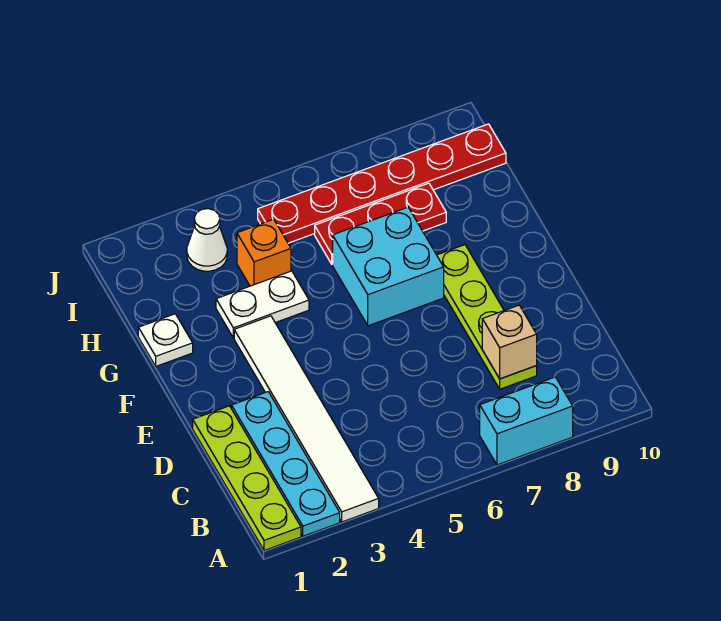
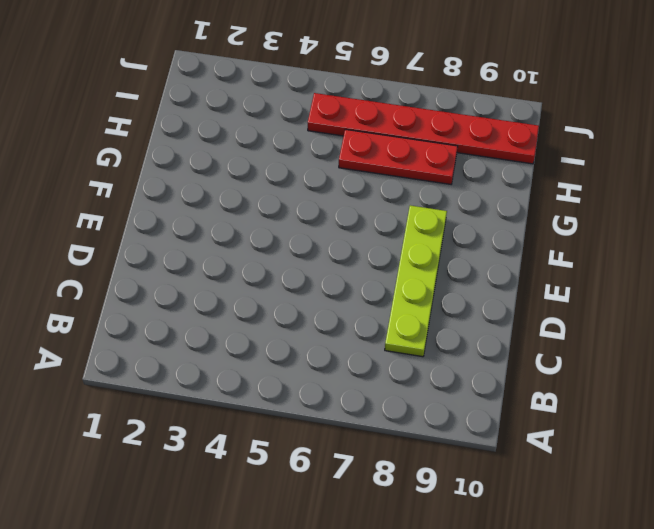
none -> lime 1x4 plate [193,406,301,551]
none -> cyan 1x4 plate [231,392,340,536]
none -> white 1x6 tile [234,316,379,522]

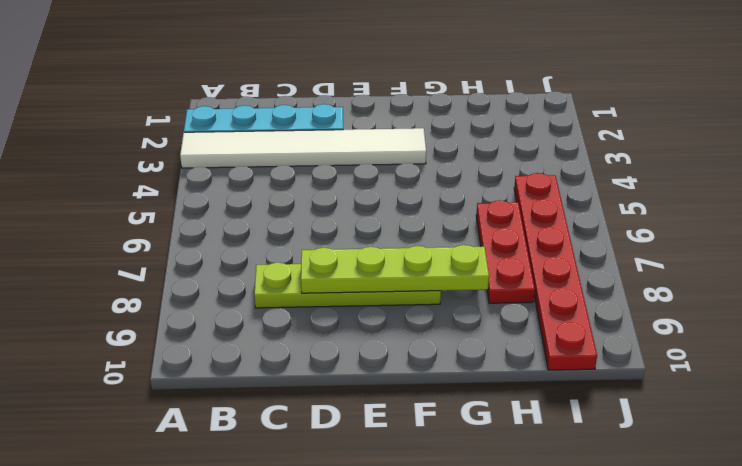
lime 1x4 plate [301,245,489,293] -> lime 1x4 plate moved to [193,406,301,551]
none -> cyan 1x2 brick [480,377,573,465]
none -> cyan 2x2 brick [333,207,444,326]
none -> white 1x1 plate [138,314,193,366]

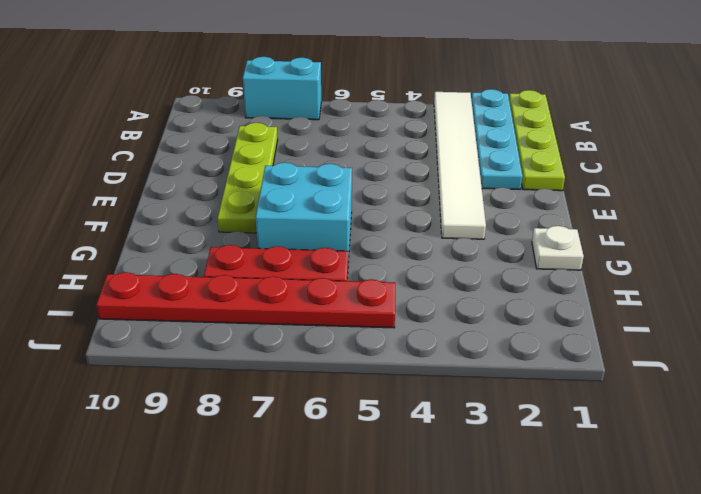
none -> white 1x2 plate [216,271,309,338]
none -> orange 1x1 brick [237,219,291,286]
none -> white 1x1 cone [187,209,227,271]

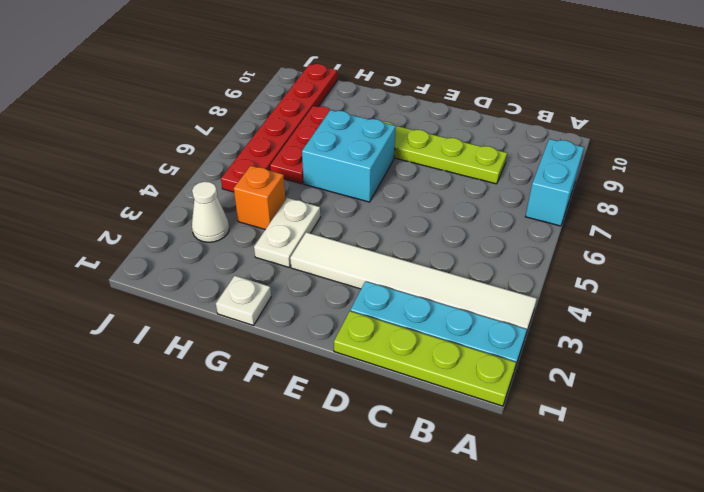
none -> tan 1x1 brick [482,305,537,379]

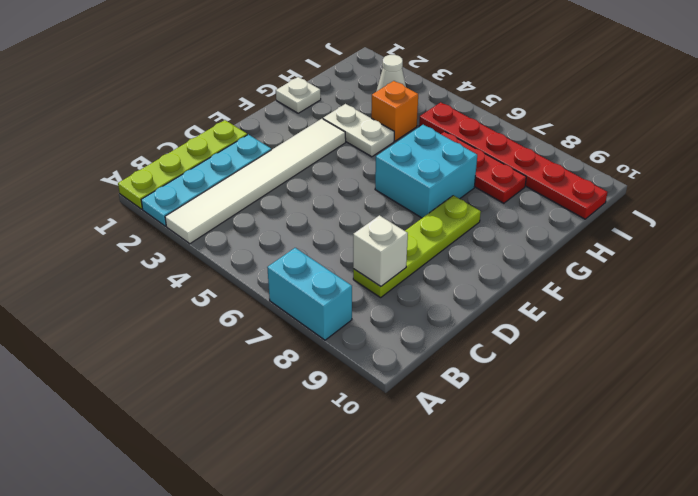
white 1x1 brick [353,215,408,286] -> tan 1x1 brick [482,305,537,379]

